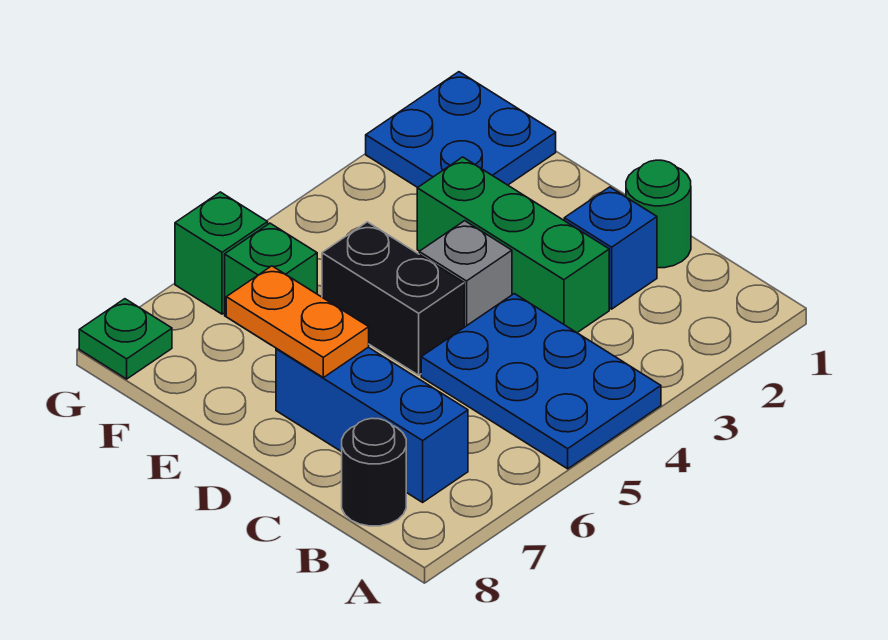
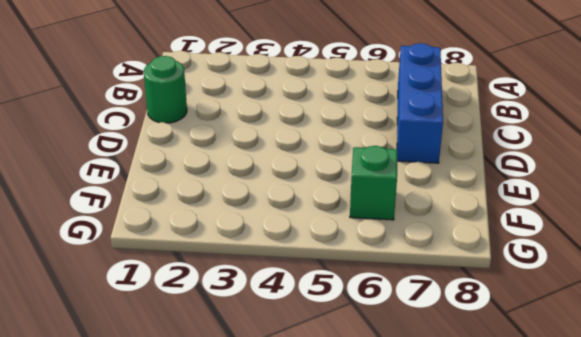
none -> blue 2x3 plate [421,294,661,469]
none -> black 1x1 round brick [342,418,406,526]
none -> blue 1x1 brick [564,187,657,309]

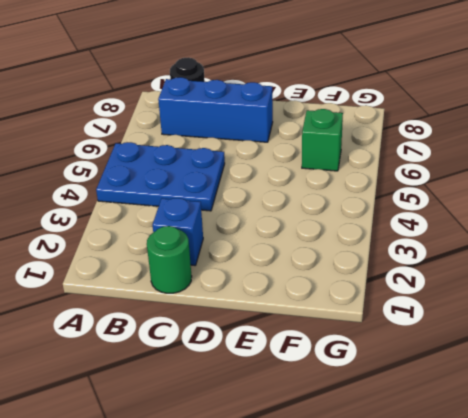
none -> green 1x3 brick [417,157,609,333]
none -> grey 1x1 brick [419,221,512,327]
none -> black 1x2 brick [322,222,464,375]

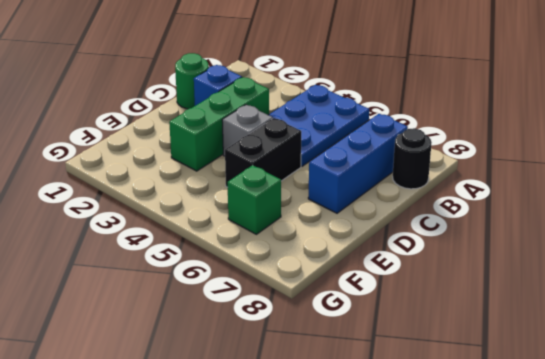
none -> blue 2x2 plate [366,72,556,187]
none -> green 1x1 brick [175,192,268,314]
none -> green 1x1 plate [79,299,172,379]

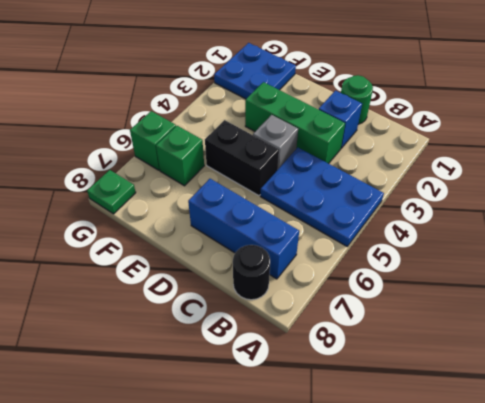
none -> orange 1x2 plate [226,266,369,377]

